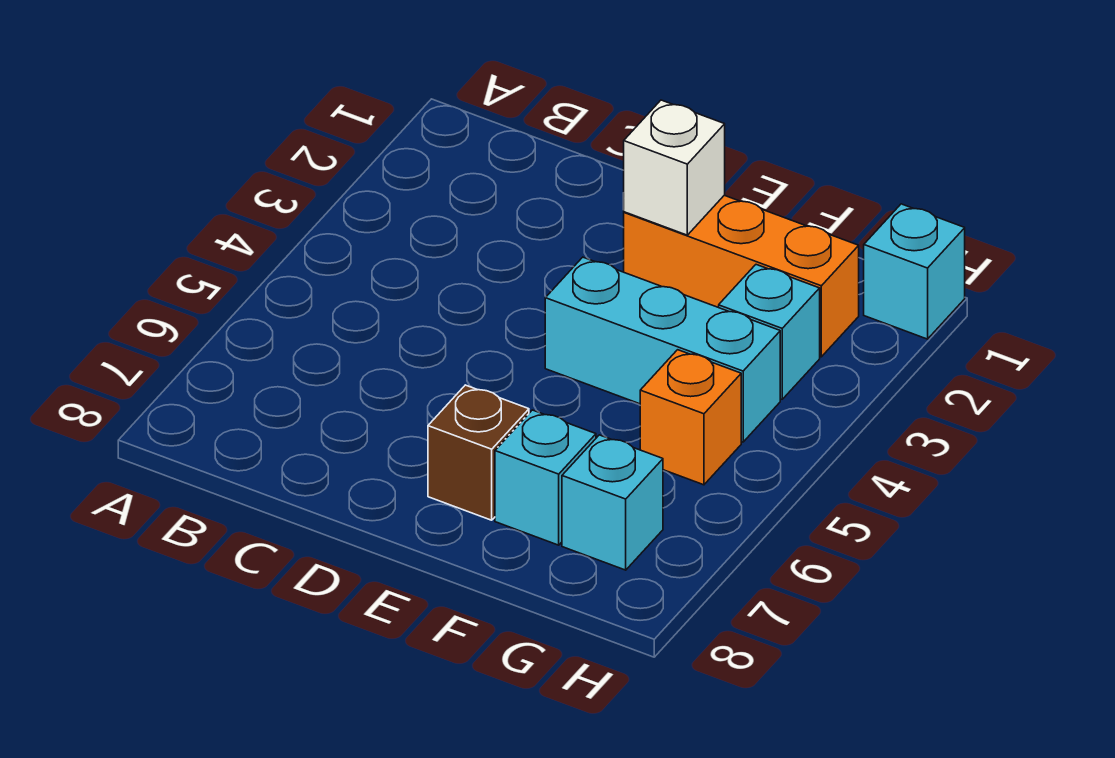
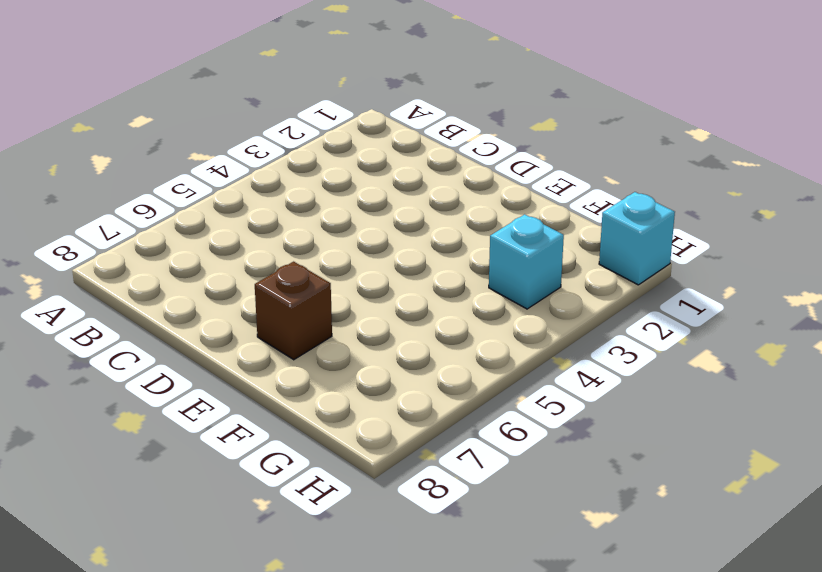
none -> orange 1x3 brick [624,195,859,357]
none -> cyan 1x3 brick [545,257,780,442]

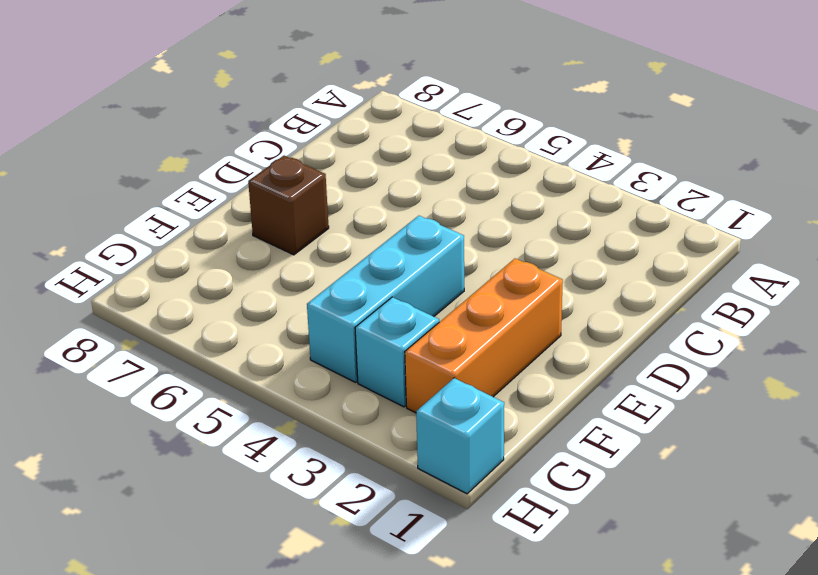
none -> cyan 1x1 brick [495,410,596,545]
none -> orange 1x1 brick [640,350,741,485]

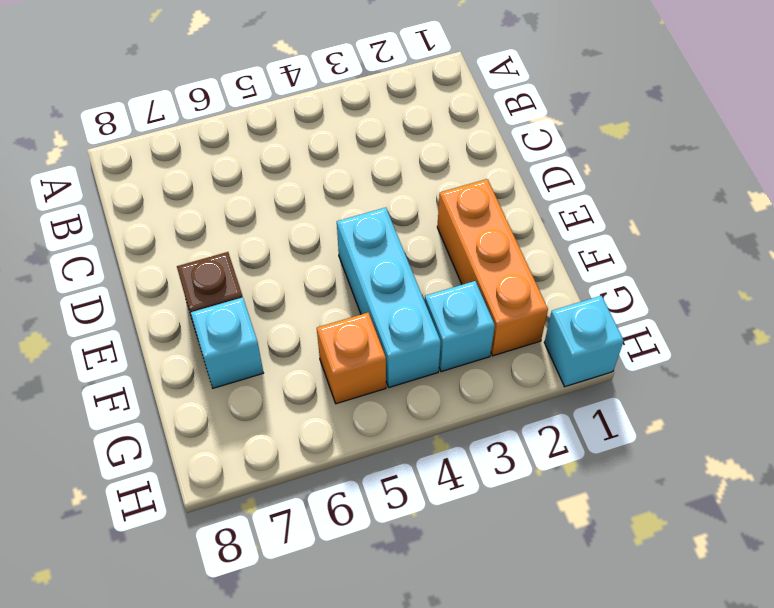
none -> cyan 1x1 brick [562,435,663,570]
none -> white 1x1 brick [623,100,725,235]

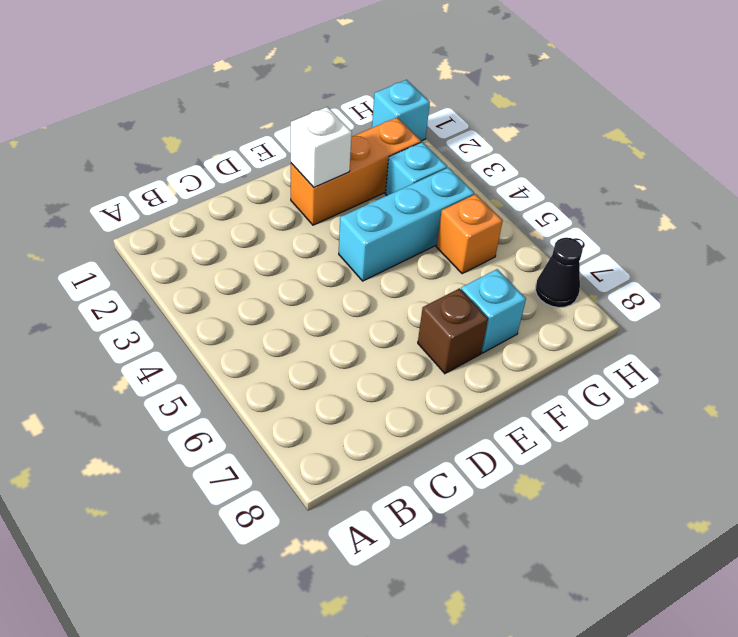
black 1x1 cone [535,238,583,308] -> none
none -> cyan 1x1 brick [562,435,663,570]

